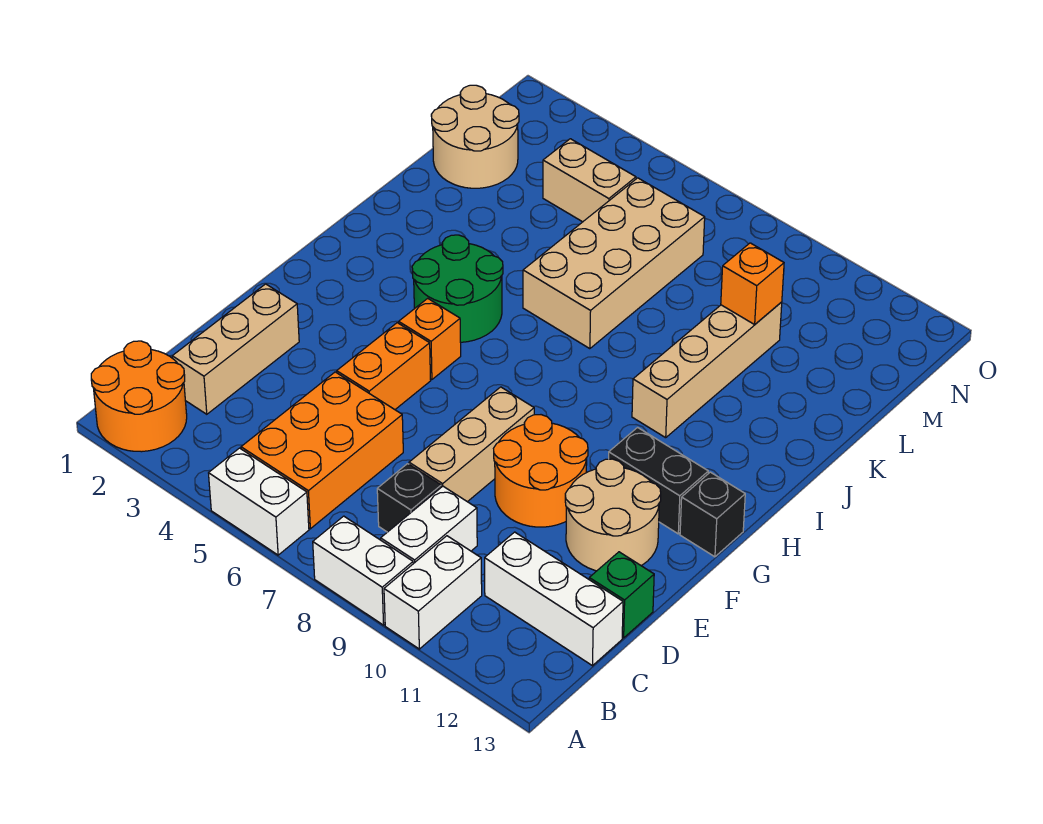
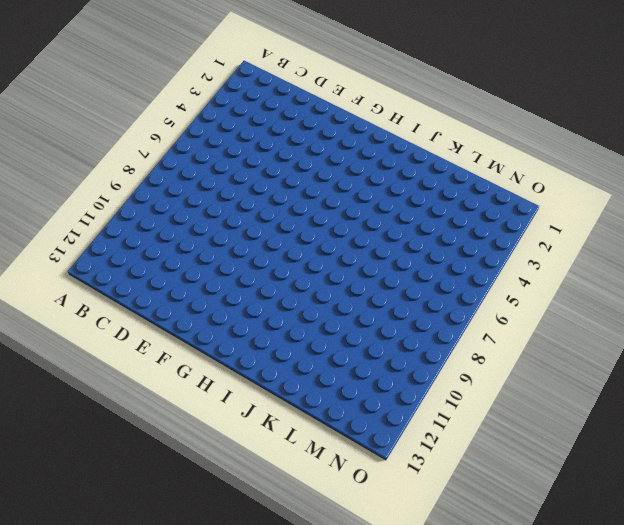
none -> orange 2x2 round brick [91,341,187,452]
none -> white 1x2 brick [209,448,309,555]
none -> white 1x2 brick [313,516,413,625]

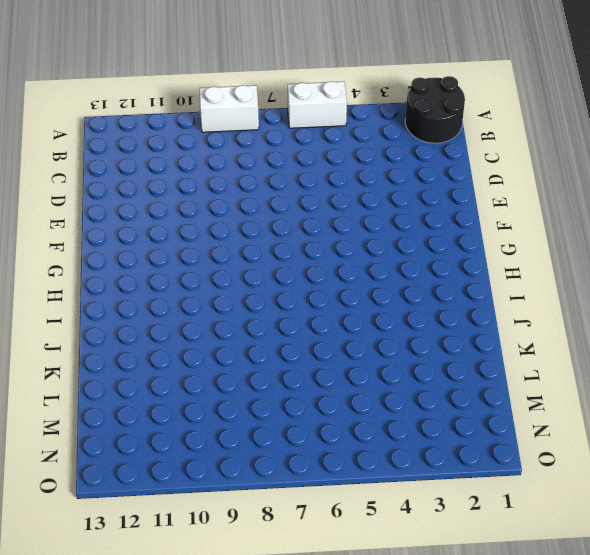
black 2x2 round brick [405,76,465,143] -> orange 2x2 round brick [91,341,187,452]
none -> white 1x2 brick [384,536,482,649]
none -> orange 2x3 brick [241,372,403,529]
none -> white 1x2 brick [381,486,477,564]

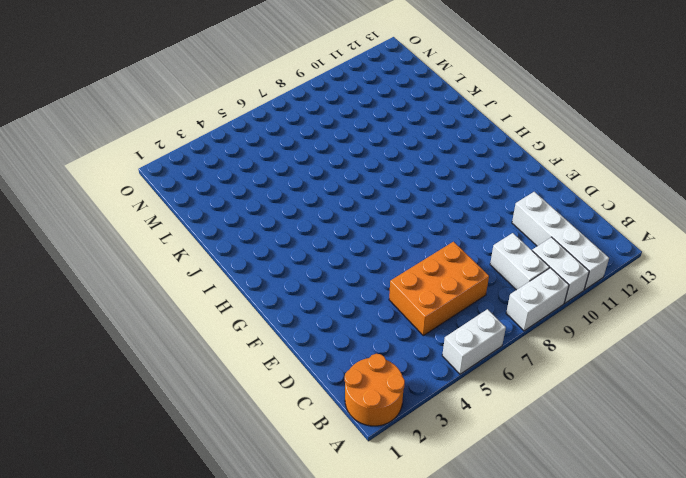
white 1x4 brick [512,192,609,290] -> white 1x3 brick [485,532,623,666]
orange 2x3 brick [389,242,489,336] -> orange 2x3 brick turned to [241,372,403,529]
none -> tan 1x3 brick [172,284,299,414]
none -> black 1x1 brick [377,464,441,532]
none -> tan 1x3 brick [409,387,534,502]

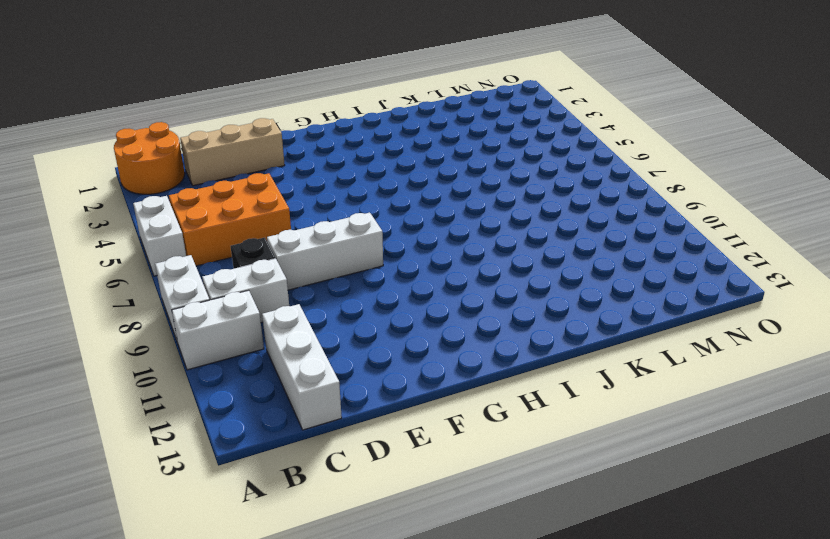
white 1x3 brick [267,213,383,290] -> tan 1x3 brick [409,387,534,502]
none -> green 1x1 brick [589,552,654,638]
none -> orange 1x2 brick [337,323,431,409]
none -> orange 2x2 round brick [494,415,588,527]

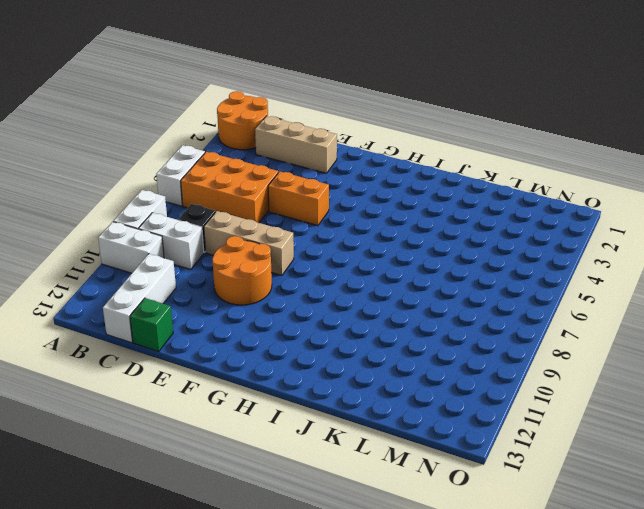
none -> tan 2x2 round brick [565,459,661,571]
none -> orange 1x1 brick [399,298,461,380]
none -> black 1x2 brick [609,428,708,534]

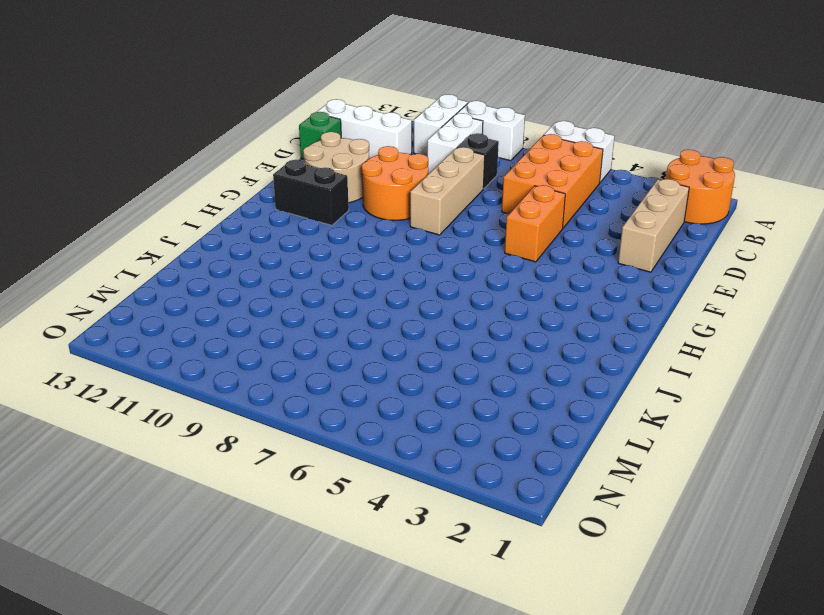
none -> orange 1x1 brick [399,298,461,380]
none -> black 1x1 brick [680,472,745,557]
none -> green 2x2 round brick [412,235,503,342]

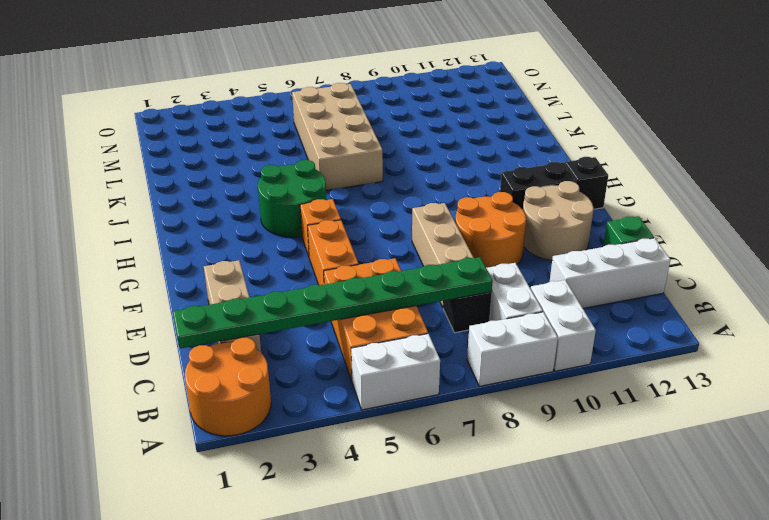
green 1x8 plate [173,257,493,349] -> none
none -> tan 1x4 brick [632,302,782,438]
none -> tan 2x2 round brick [431,85,519,188]
none -> tan 1x2 brick [543,139,636,222]

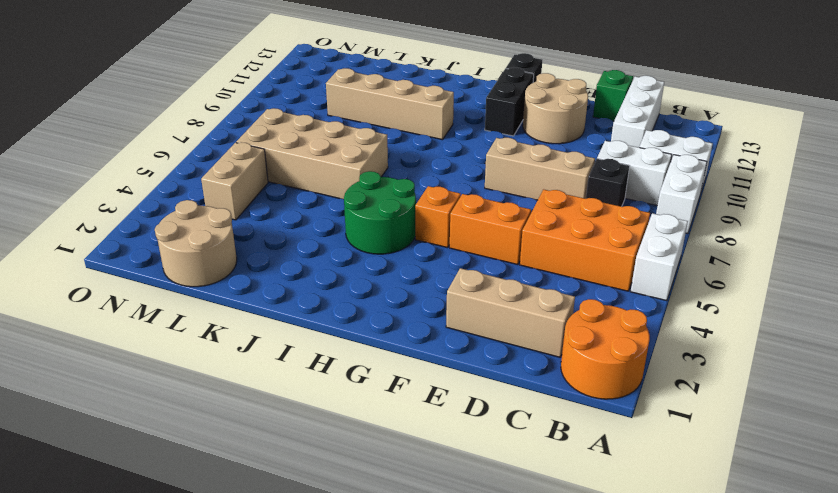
none -> orange 2x2 round brick [494,415,588,527]
none -> orange 1x1 brick [721,243,784,324]

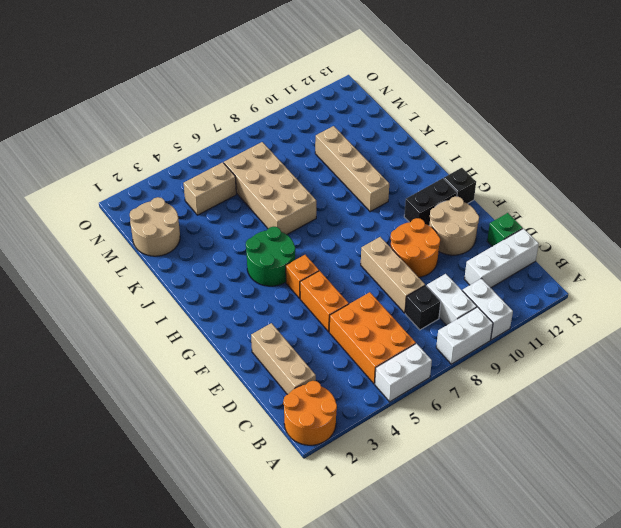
none -> orange 1x1 brick [721,243,784,324]

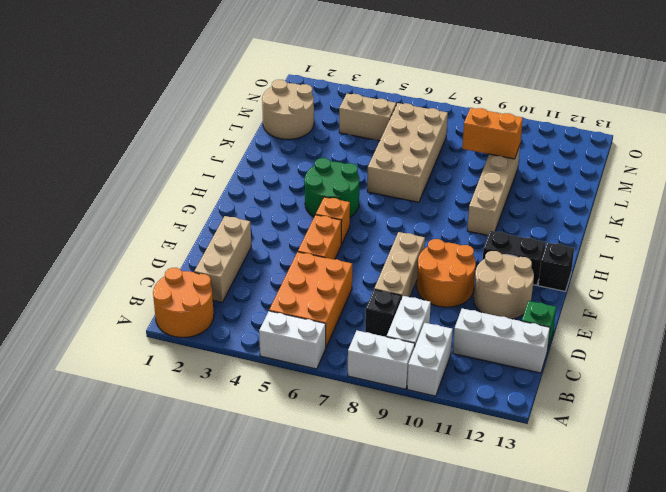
orange 1x2 brick [462,108,523,159] -> orange 1x1 brick [721,243,784,324]

